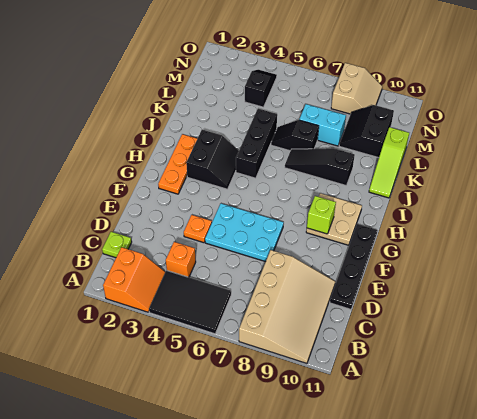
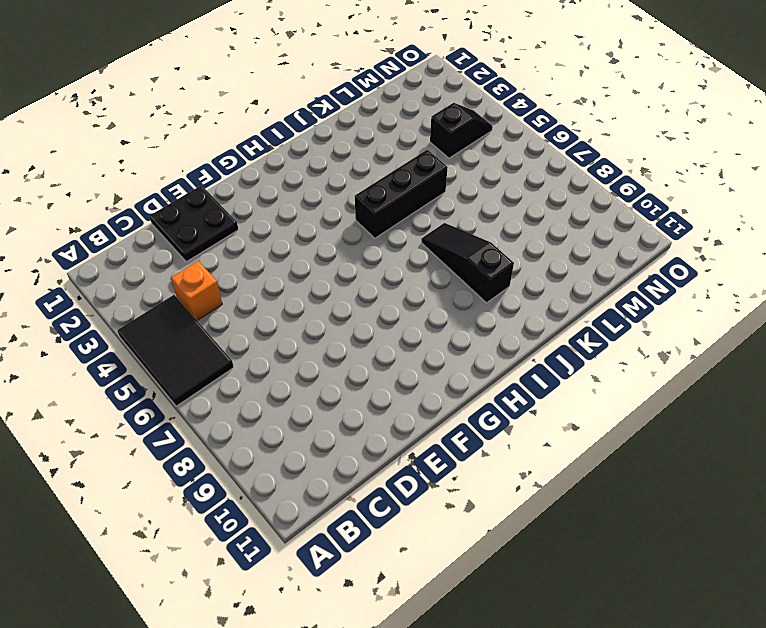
black 2x2 plate [150,185,238,262] -> none
none -> orange 2x2 slope [103,247,165,312]
none -> tan 3x4 slope [239,250,335,363]
none -> lime 1x1 plate [102,232,132,258]

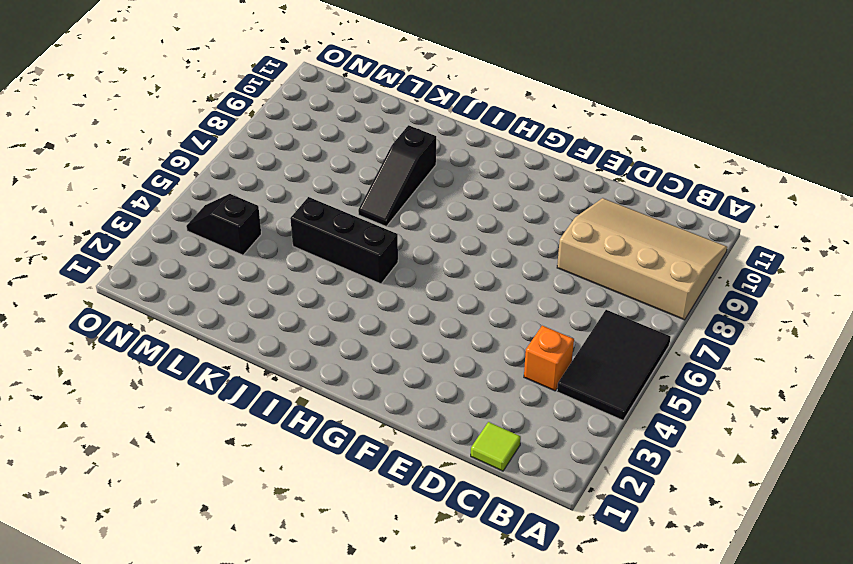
lime 1x1 tile [471,422,521,471] -> lime 1x1 plate [102,232,132,258]
none -> orange 2x2 slope [103,247,165,312]
none -> black 1x4 plate [330,224,378,309]
none -> orange 1x1 plate [184,215,212,243]

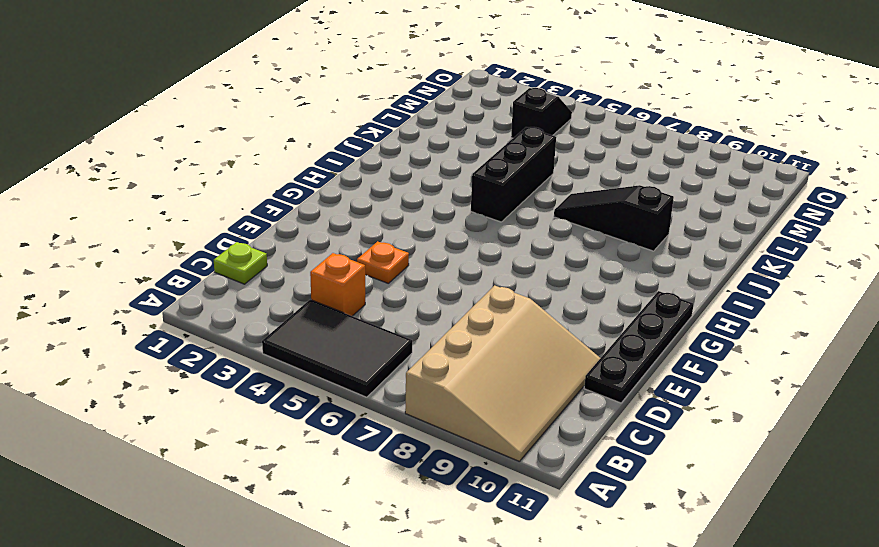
none -> orange 2x2 slope [103,247,165,312]
none -> cyan 2x3 plate [205,204,284,262]
none -> orange 1x3 plate [158,134,197,194]

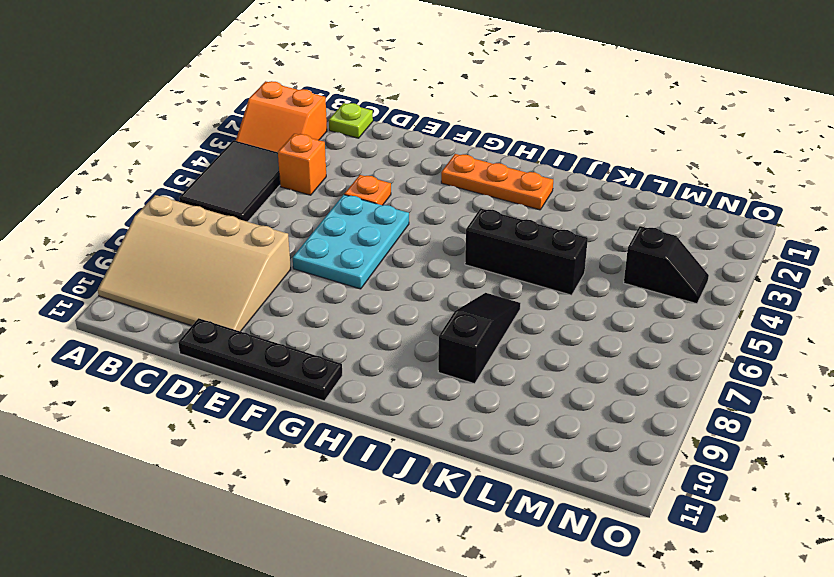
none -> tan 2x2 plate [306,193,362,245]
none -> black 2x2 slope [186,130,239,189]
none -> lime 1x3 slope [369,127,409,198]

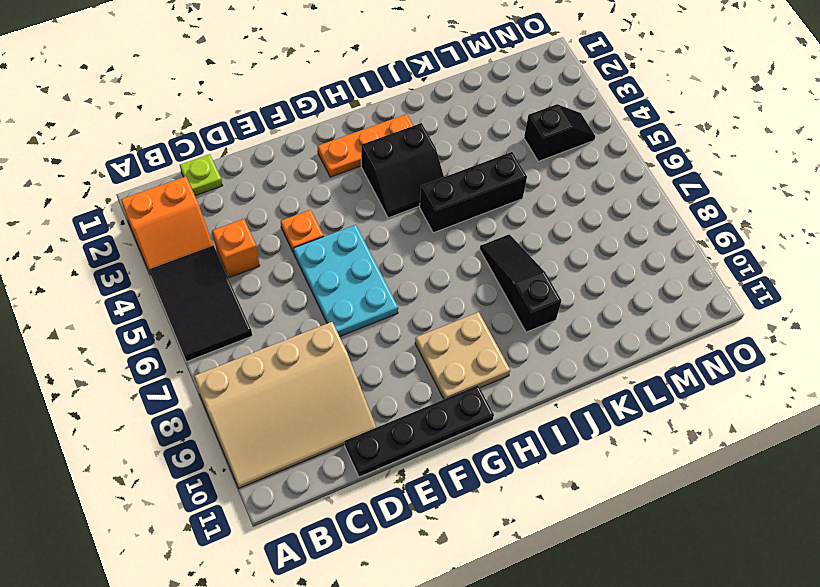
none -> lime 1x3 slope [369,127,409,198]
none -> black 1x2 slope [271,120,319,151]
none -> cyan 1x2 brick [299,104,346,146]

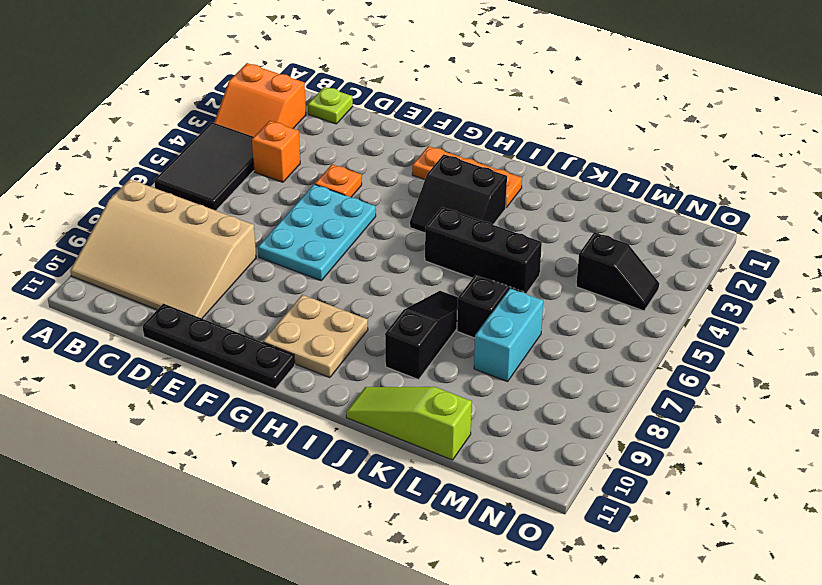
none -> black 2x2 slope [339,105,394,158]
none -> tan 2x2 slope [331,63,382,114]
none -> lime 1x1 brick [307,196,336,234]

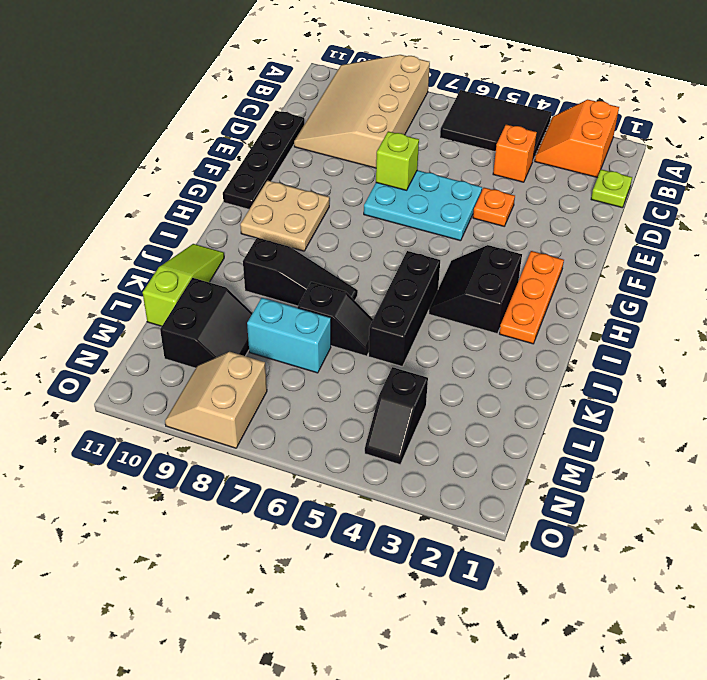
lime 1x1 brick [376,131,419,190] -> lime 1x1 brick moved to [307,196,336,234]

